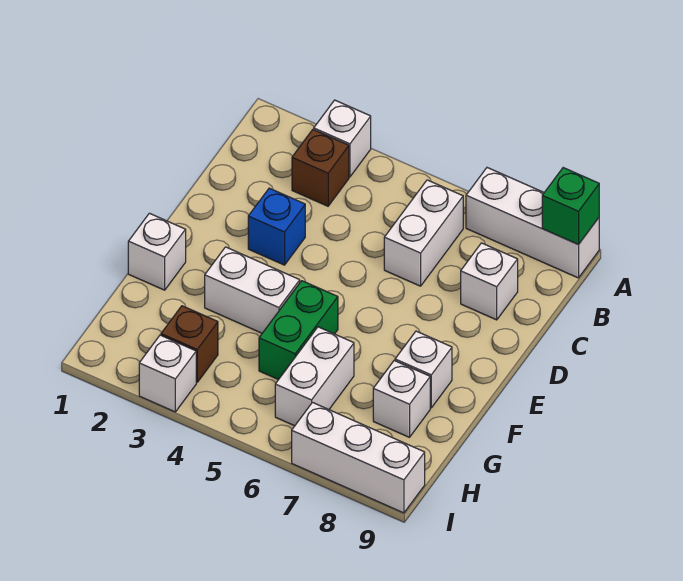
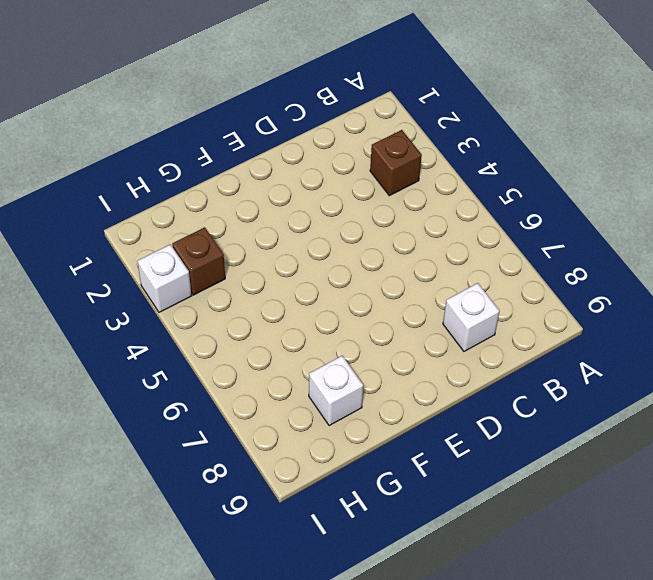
none -> white 1x1 brick [314,100,371,177]
none -> white 1x3 brick [466,168,599,278]
none -> white 1x2 brick [384,180,463,286]

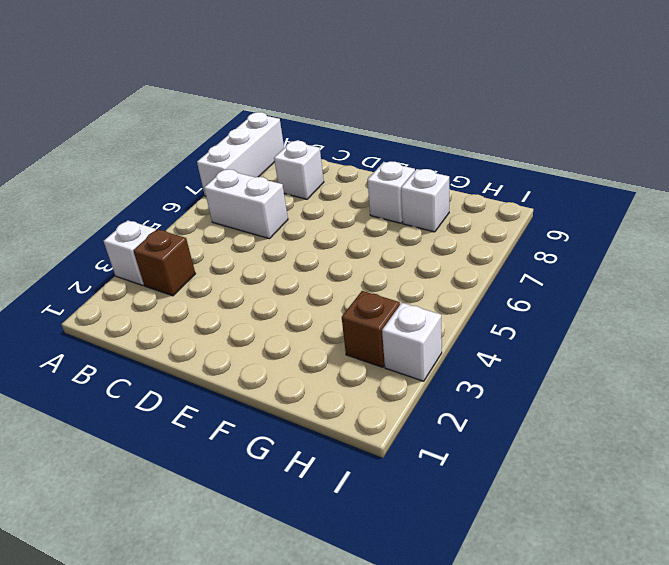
none -> blue 1x1 brick [248,188,305,265]
none -> white 1x1 brick [128,213,186,290]
none -> white 1x2 brick [205,247,300,333]

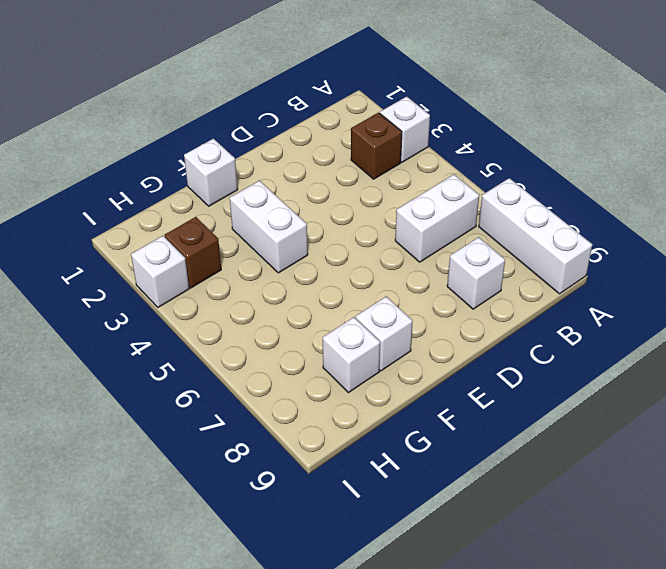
none -> blue 1x1 brick [248,188,305,265]
none -> green 1x2 brick [259,281,338,380]
none -> white 1x2 brick [275,327,354,426]

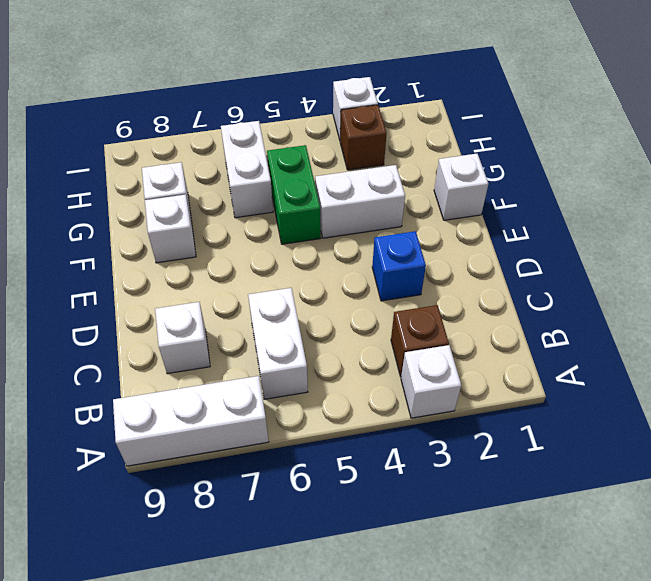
none -> white 1x3 brick [292,403,425,513]
none -> green 1x1 brick [542,168,599,245]

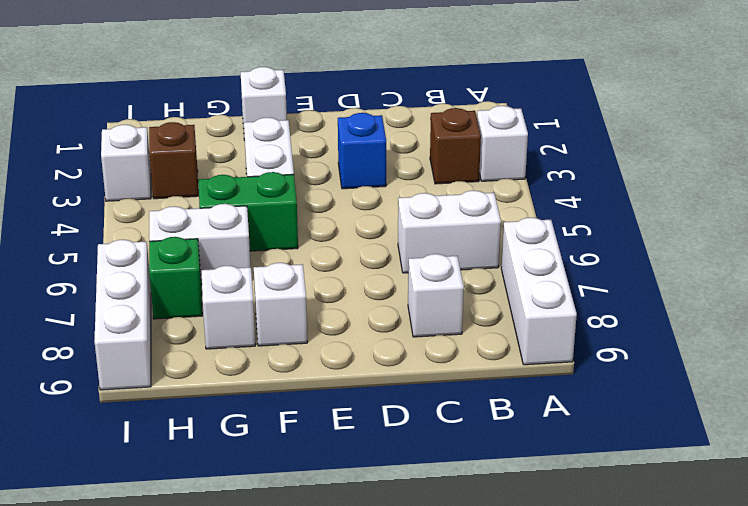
green 1x1 brick [149,237,202,319] -> green 1x1 brick moved to [542,168,599,245]

